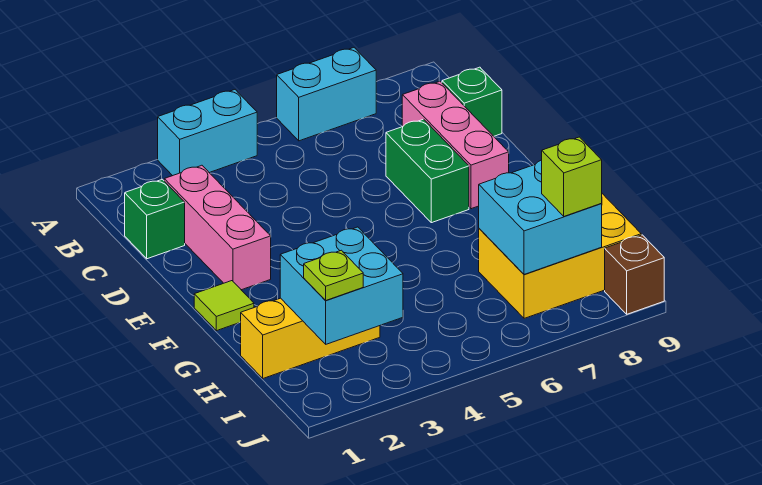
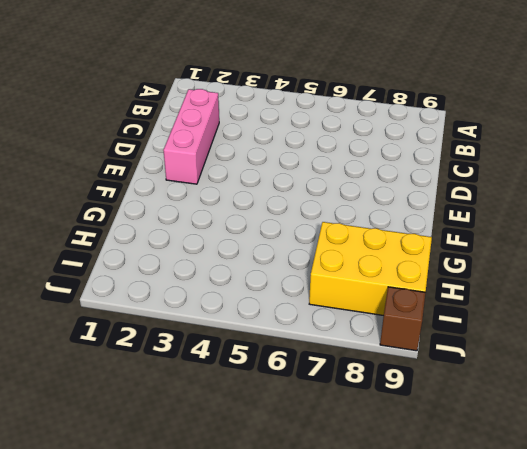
none -> cyan 1x2 brick [158,90,257,176]
none -> cyan 1x2 brick [277,48,376,141]
none -> green 1x1 brick [125,179,185,259]

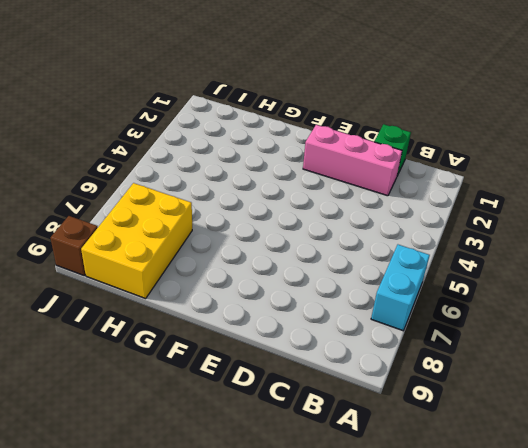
none -> cyan 1x2 brick [158,90,257,176]
none -> pink 1x3 brick [402,81,509,209]
none -> green 1x1 brick [442,67,502,136]

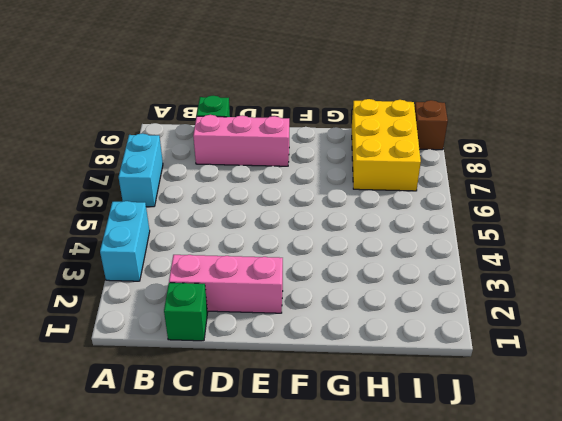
none -> green 1x2 brick [386,119,469,223]
none -> lime 1x1 tile [194,281,254,331]
none -> yellow 1x3 brick [241,298,380,378]

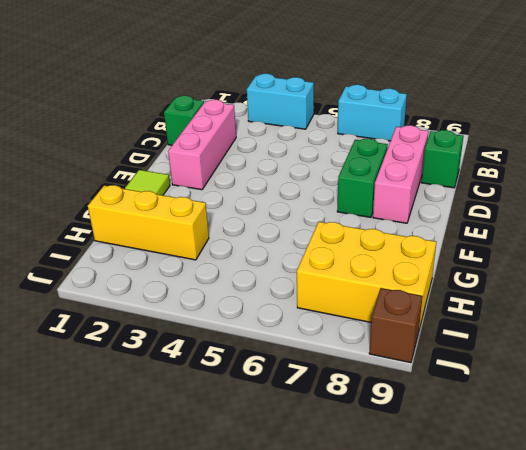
none -> cyan 2x2 brick [280,227,403,344]
none -> cyan 2x2 brick [479,160,602,274]
none -> lime 1x1 plate [304,250,363,301]

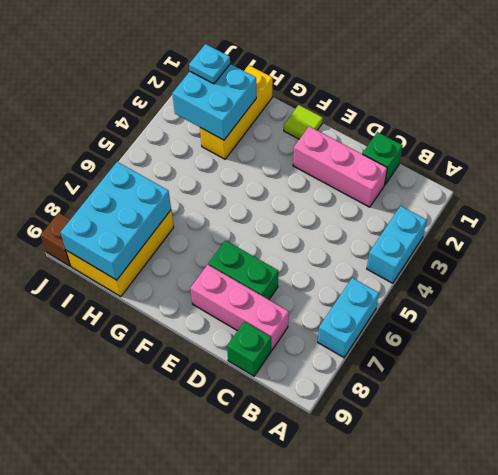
cyan 2x3 brick [61,162,171,280] -> cyan 2x2 brick [479,160,602,274]
cyan 1x1 plate [189,44,230,84] -> lime 1x1 plate [304,250,363,301]
none -> lime 1x1 brick [542,137,602,217]

